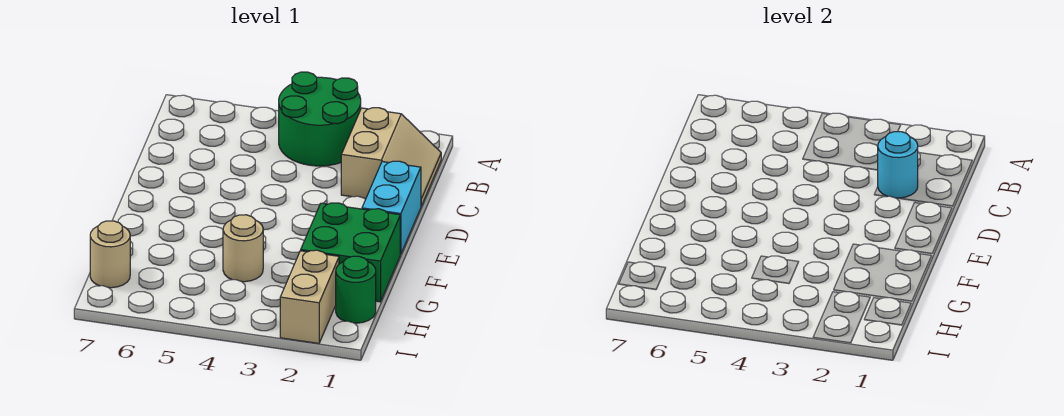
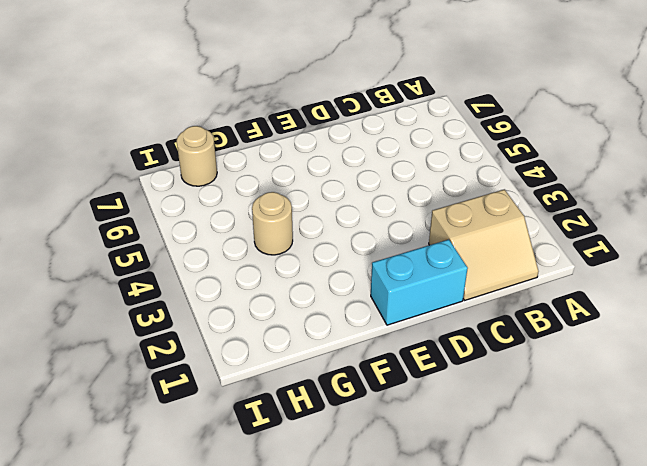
none -> green 2x2 round brick [279,72,361,166]
none -> green 2x2 brick [301,203,400,302]

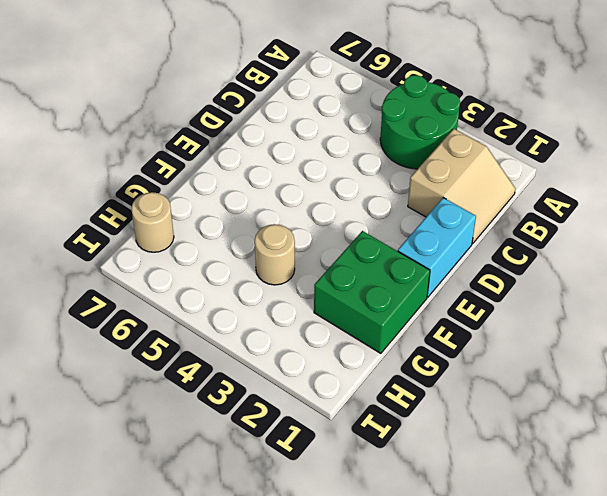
none -> green 1x1 round brick [336,256,376,323]
none -> tan 1x2 brick [280,250,339,343]

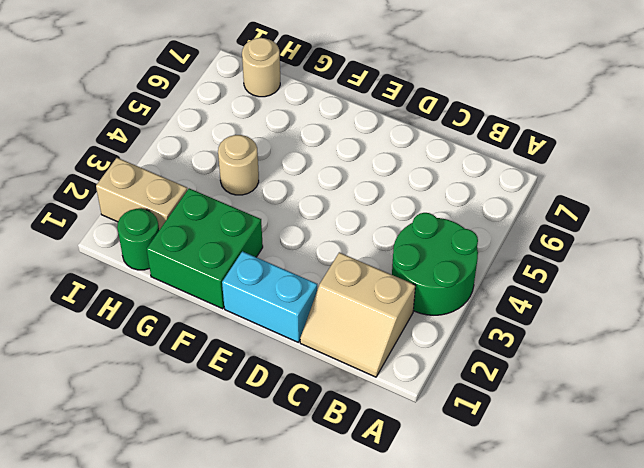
none -> cyan 1x1 round brick [878,132,918,198]

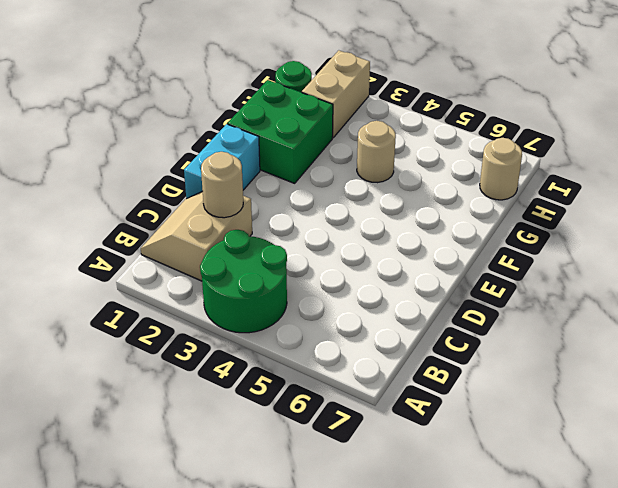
tan 1x1 round brick [201,152,243,218] -> cyan 1x1 round brick [878,132,918,198]

